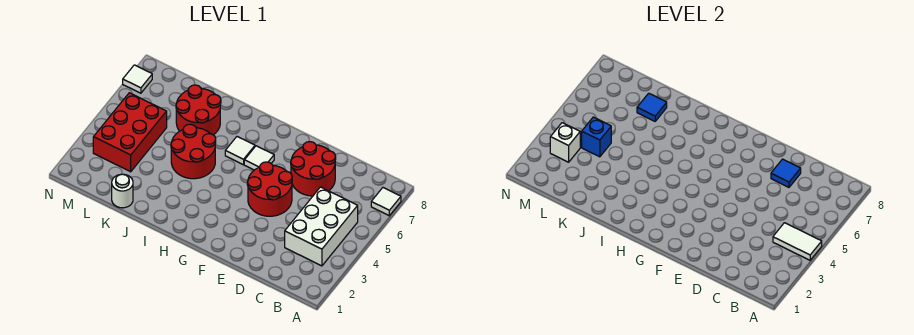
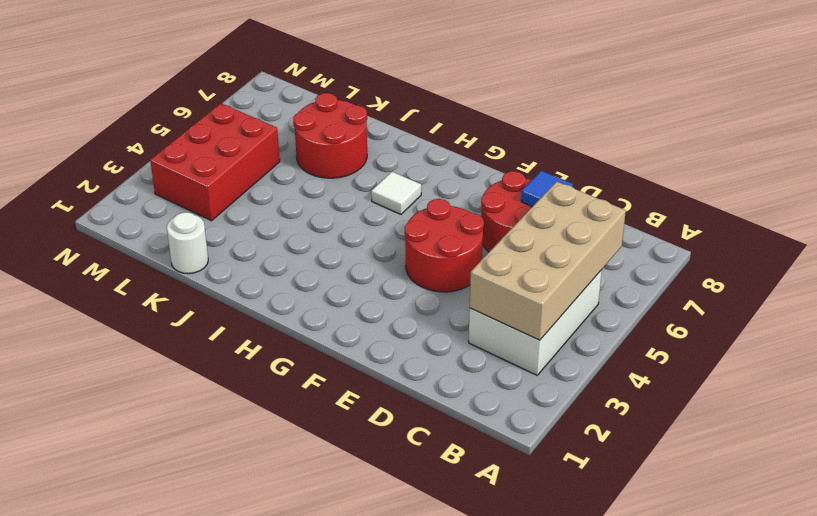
tan 2x4 brick [470,182,626,340] -> white 1x2 tile [773,223,822,260]
none -> white 1x1 tile [371,188,401,216]
none -> white 1x1 tile [244,146,274,170]
none -> red 2x2 round brick [171,124,216,179]

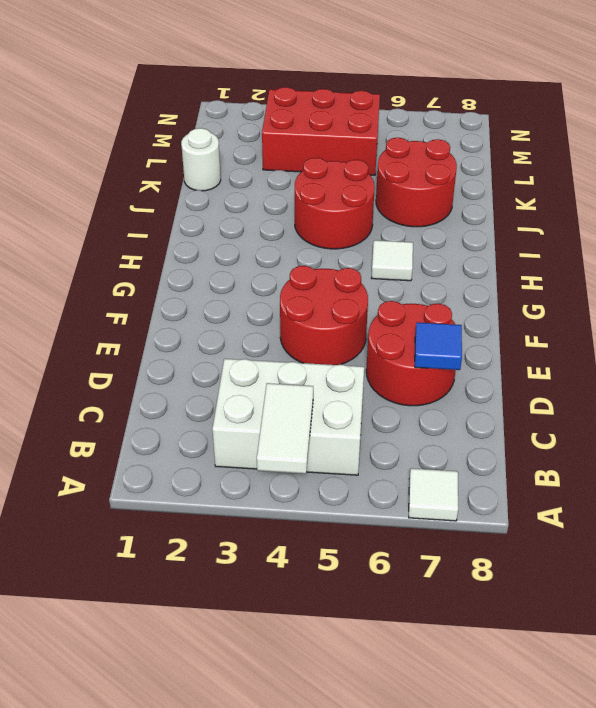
none -> white 1x1 tile [244,146,274,170]
none -> white 1x1 tile [123,65,152,93]
none -> blue 1x1 tile [637,93,667,121]

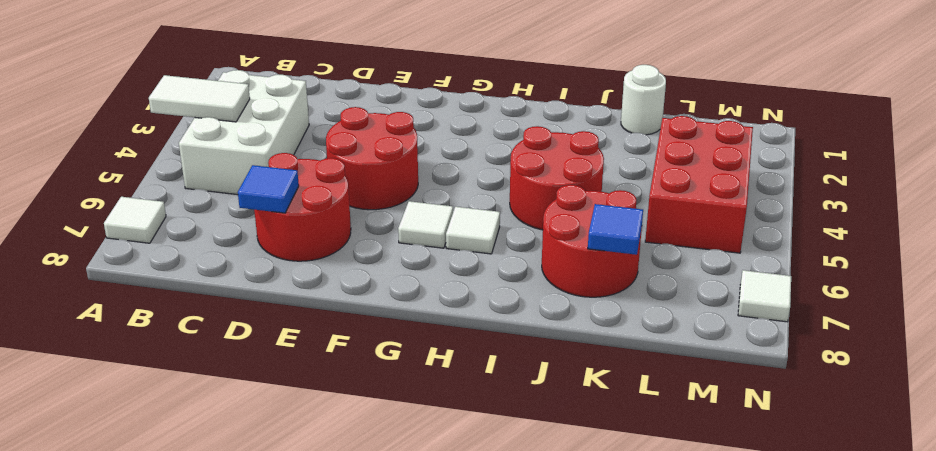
none -> blue 1x1 brick [582,117,611,157]
none -> white 1x1 brick [550,123,580,162]

